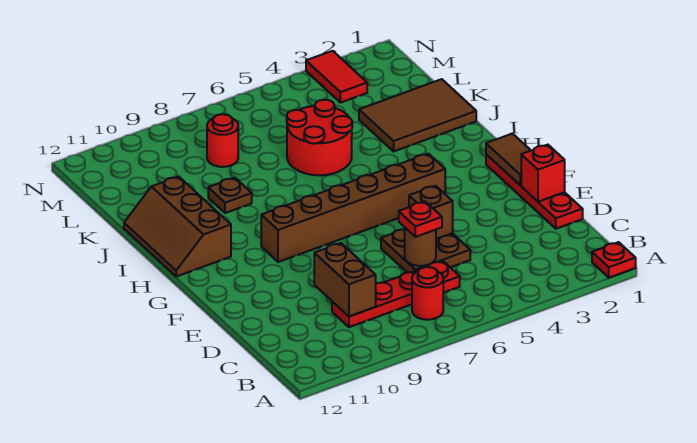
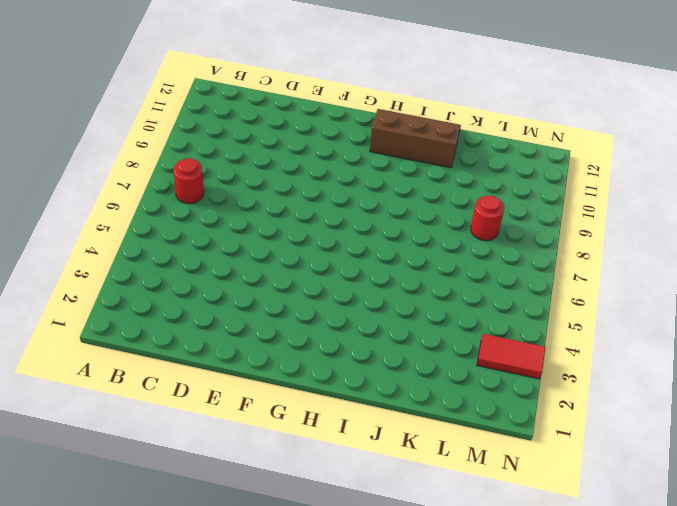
none -> red 1x1 plate [592,242,636,278]
none -> red 1x4 plate [332,261,460,327]
none -> red 1x4 plate [486,154,583,229]

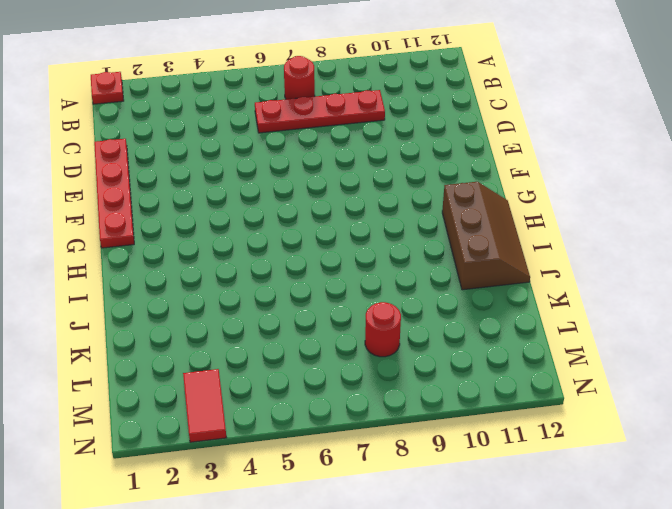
none -> brown 2x2 plate [381,229,470,273]
none -> brown 1x6 brick [261,154,445,262]
none -> brown 2x3 tile [359,79,476,151]

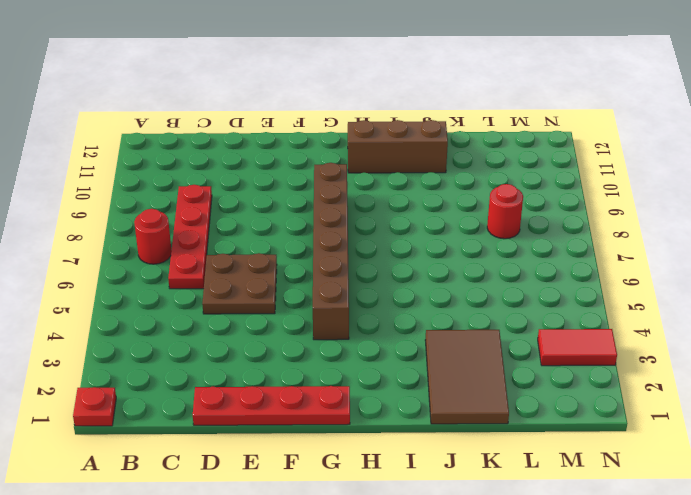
none -> red 2x2 round brick [287,100,352,175]
none -> brown 1x1 plate [208,178,252,213]
none -> brown 1x2 brick [314,243,376,316]

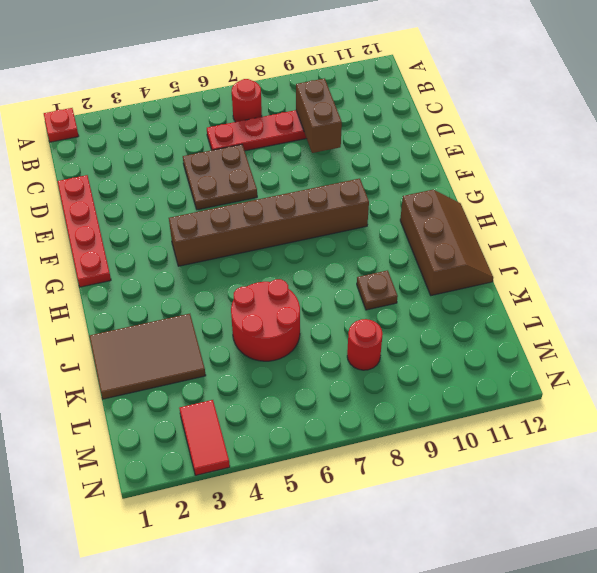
none -> brown 1x1 round brick [404,228,436,266]
none -> red 1x1 brick [521,145,565,202]
none -> brown 1x1 brick [409,186,453,239]

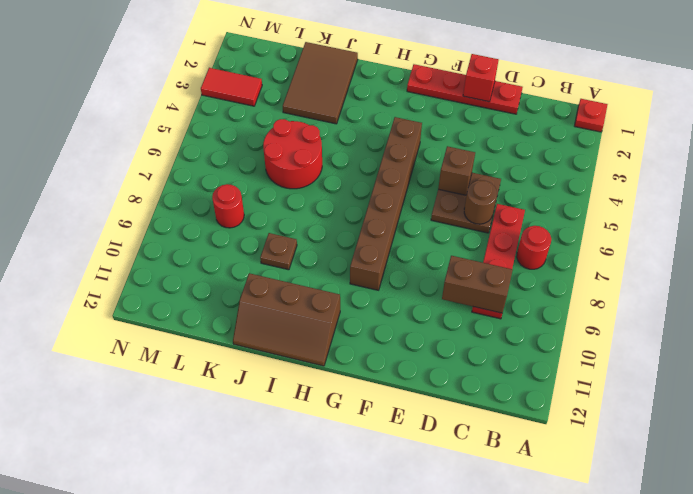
none -> brown 1x2 tile [486,134,531,185]
none -> red 1x1 plate [399,201,442,237]

